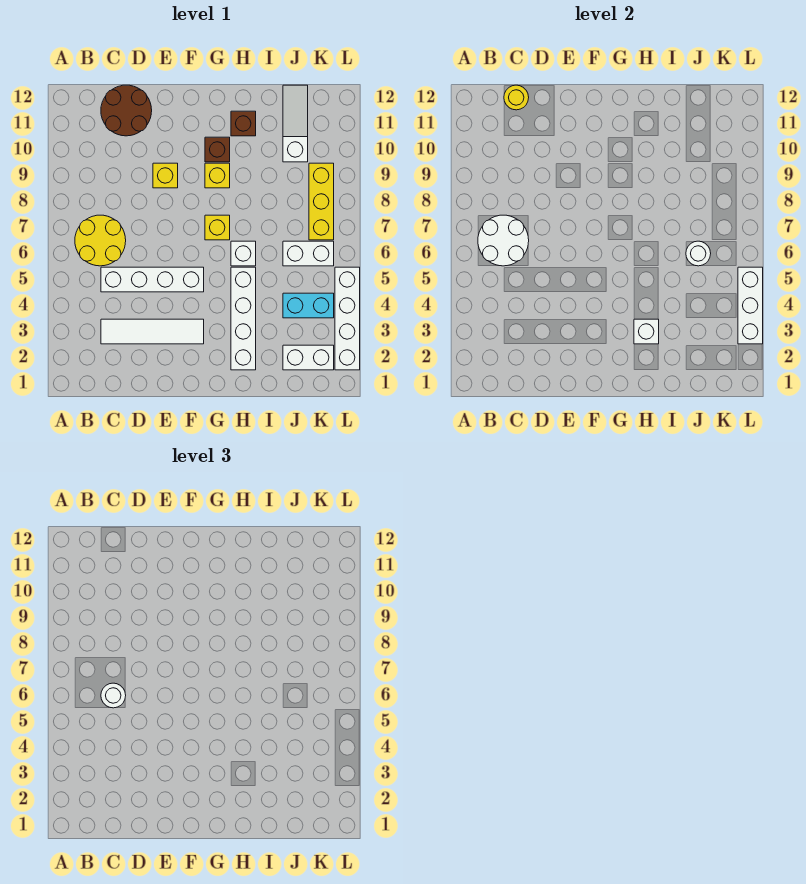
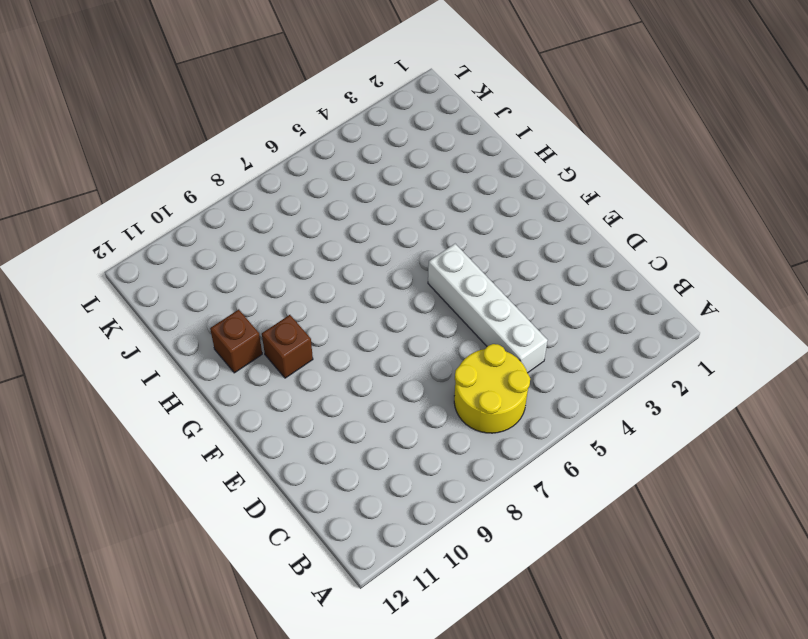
none -> white 1x4 tile [101,319,204,344]
none -> brown 2x2 round brick [101,85,152,136]
none -> yellow 1x1 brick [153,163,178,188]

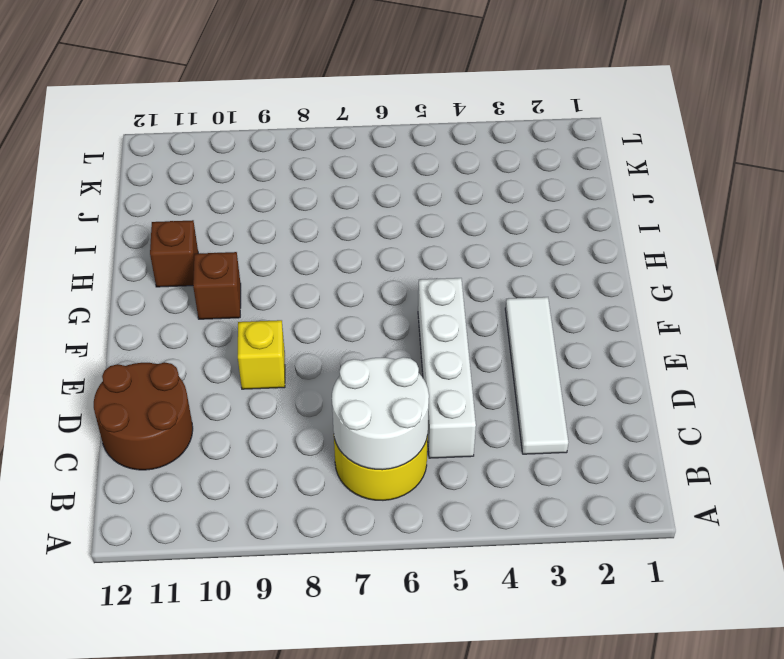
none -> yellow 1x1 brick [205,215,230,240]
none -> yellow 1x1 brick [205,163,230,188]
none -> white 1x4 brick [231,267,256,370]

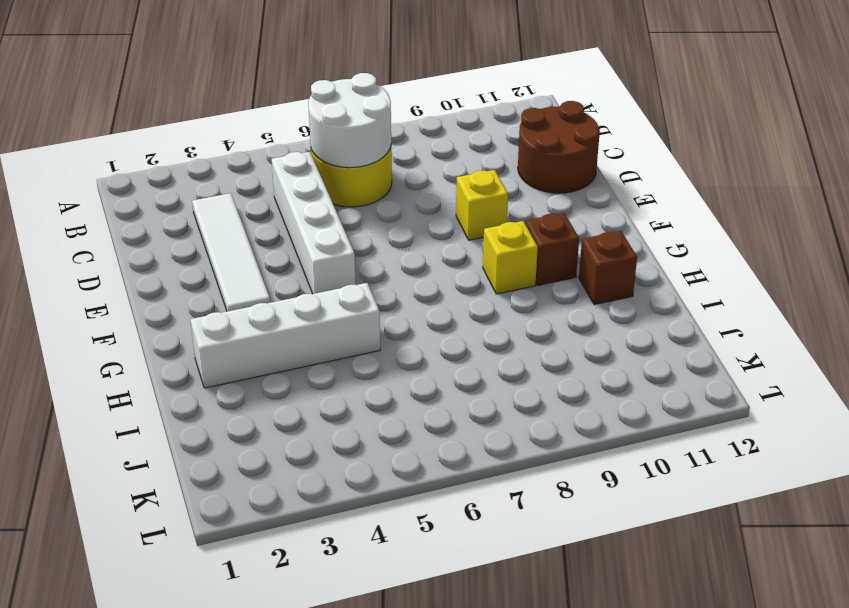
none -> yellow 1x1 brick [205,215,230,240]
none -> white 1x1 brick [231,241,256,266]
none -> white 1x2 brick [283,345,334,370]

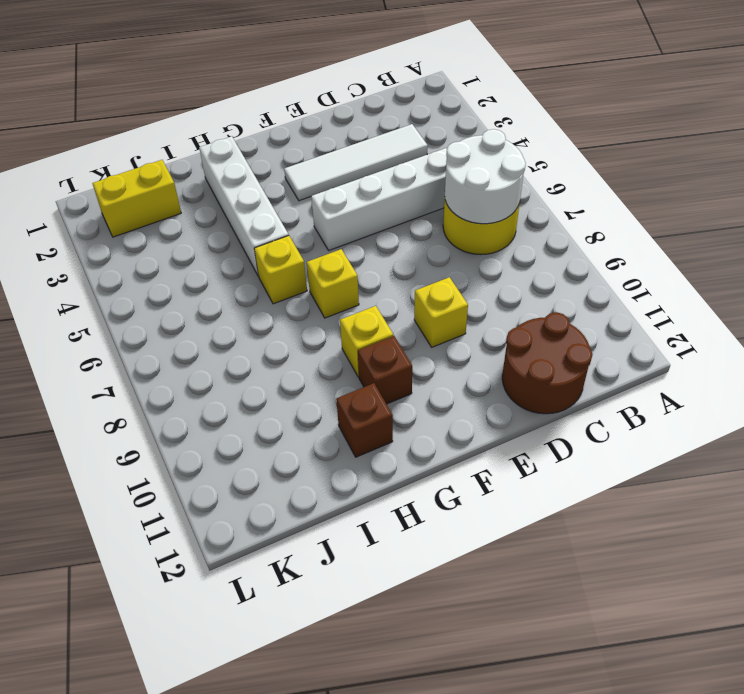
yellow 1x1 brick [254,236,307,304] -> white 1x1 brick [231,241,256,266]
yellow 1x2 brick [92,160,181,237] -> white 1x2 brick [283,345,334,370]
none -> cyan 1x2 brick [283,293,334,318]
none -> white 1x2 brick [283,241,334,266]
none -> white 1x3 slope [283,85,308,162]

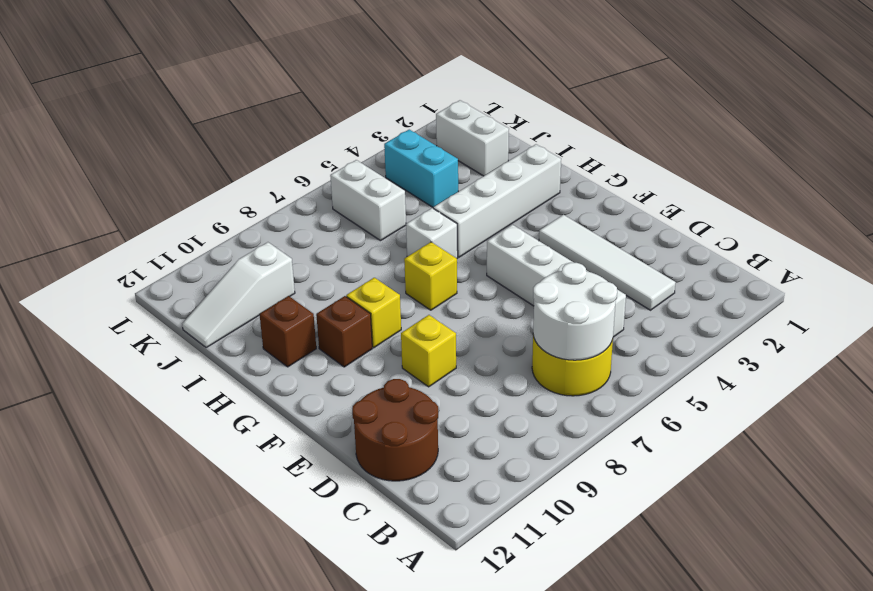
none -> yellow 1x3 brick [309,163,334,240]
none -> white 1x4 brick [335,267,360,370]
none -> yellow 1x1 round brick [504,85,529,110]

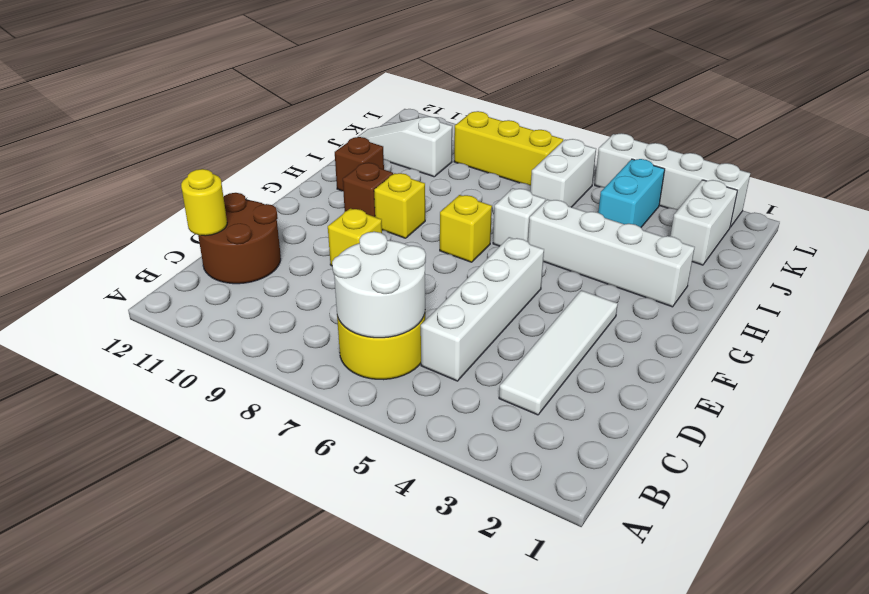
none -> white 1x1 brick [634,319,659,344]
none -> white 1x1 round brick [686,241,711,266]
none -> white 1x3 brick [738,267,763,344]

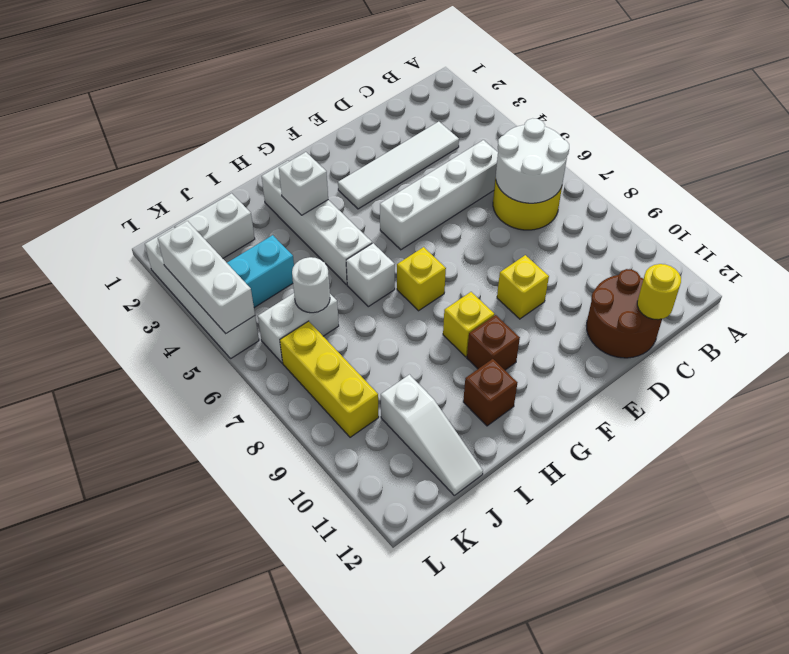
none -> white 1x1 round brick [101,683,126,708]

